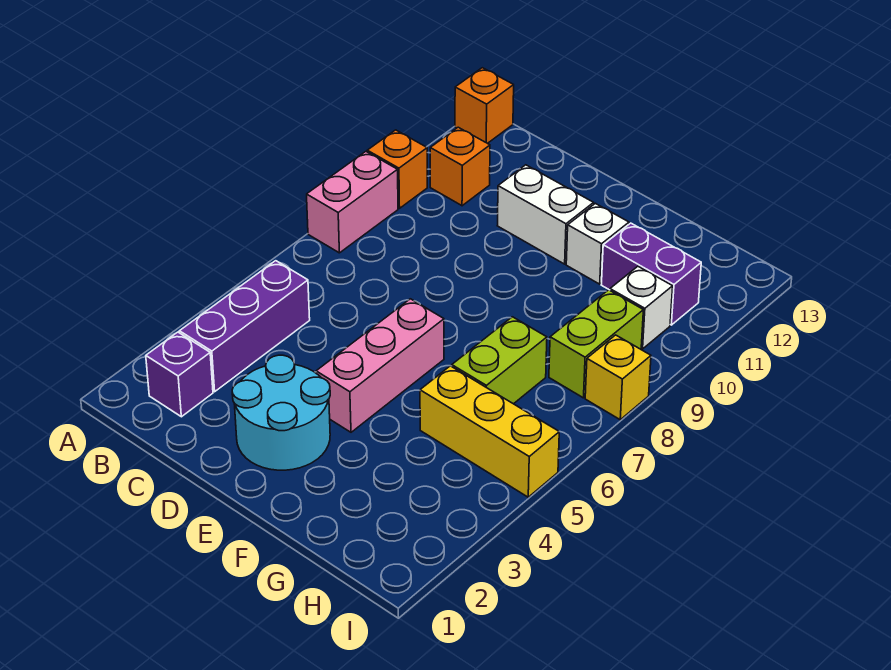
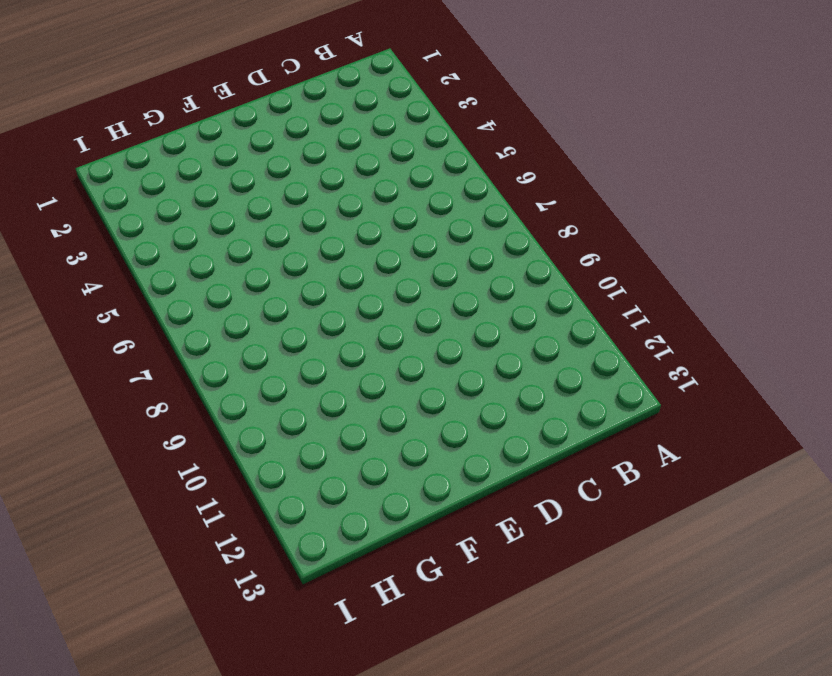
none -> pink 1x2 brick [307,152,398,253]
none -> orange 1x1 brick [367,130,427,208]
none -> orange 1x1 brick [455,68,514,143]

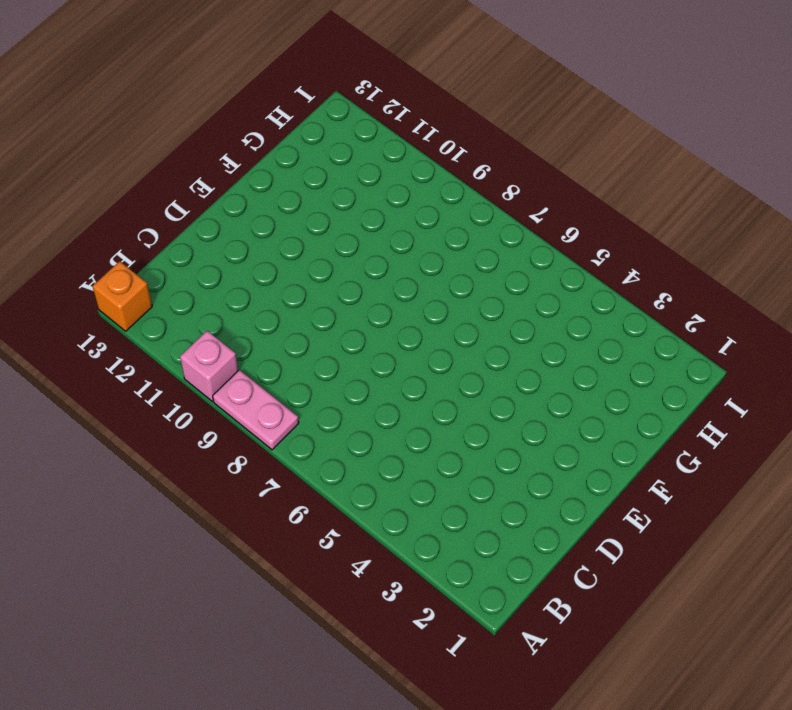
pink 1x2 plate [213,370,299,450] -> pink 1x2 brick [307,152,398,253]
pink 1x1 brick [180,331,238,401] -> orange 1x1 brick [367,130,427,208]
none -> purple 1x1 brick [146,332,213,417]
none -> purple 1x3 brick [179,261,310,392]
none -> orange 1x1 brick [430,127,490,206]

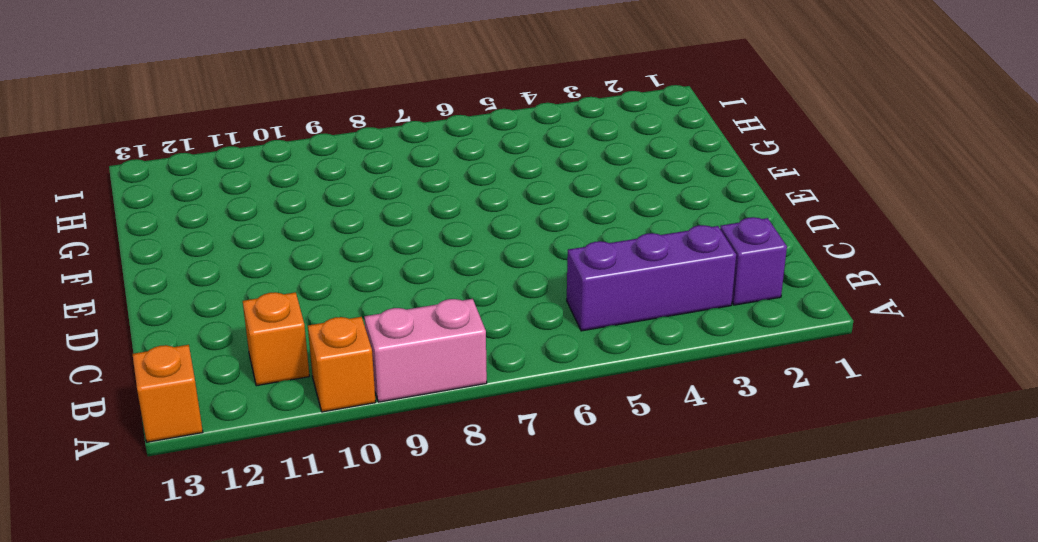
none -> cyan 2x2 round brick [232,355,330,470]
none -> white 1x2 brick [497,165,594,264]
none -> pink 1x3 brick [316,299,444,432]

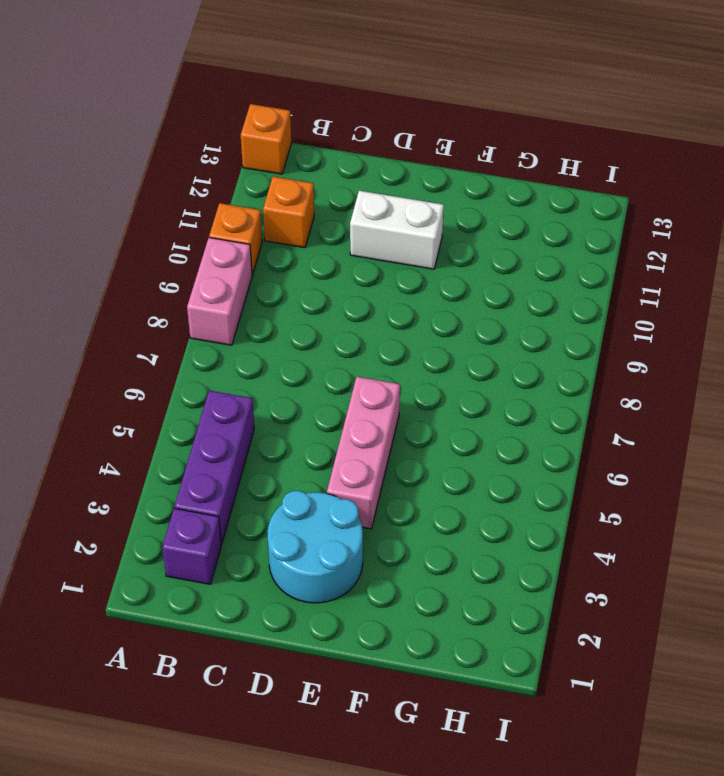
none -> white 1x1 brick [566,203,629,284]
none -> yellow 1x3 brick [420,366,559,497]
none -> lime 1x2 brick [452,317,547,404]

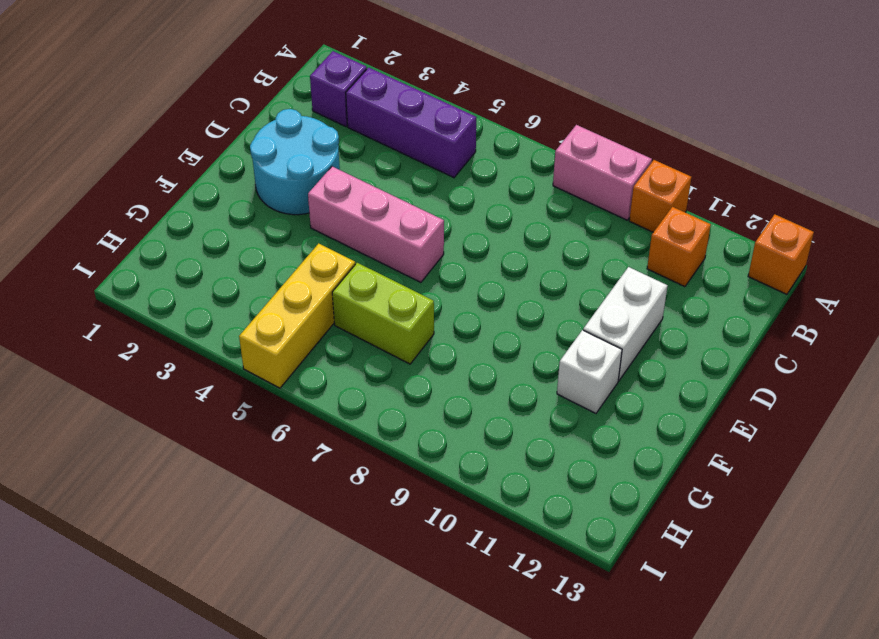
none -> purple 1x2 brick [601,223,701,325]
none -> lime 1x2 brick [549,290,643,398]
none -> white 1x1 brick [610,267,673,349]

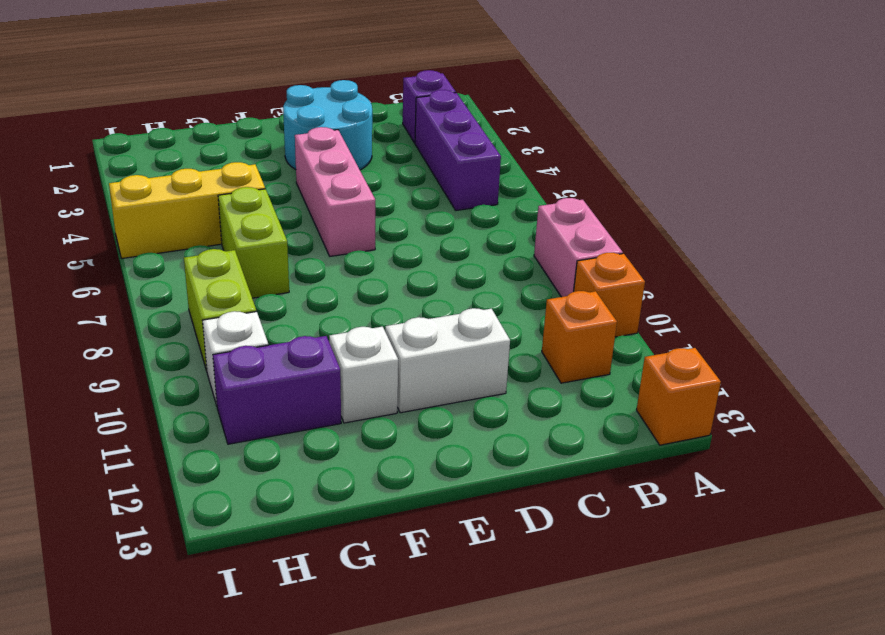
none -> yellow 1x1 brick [585,335,651,420]

